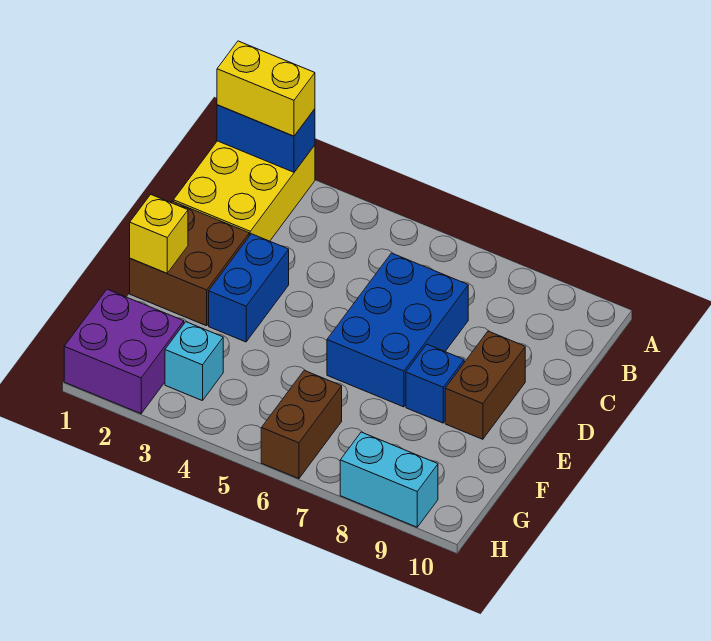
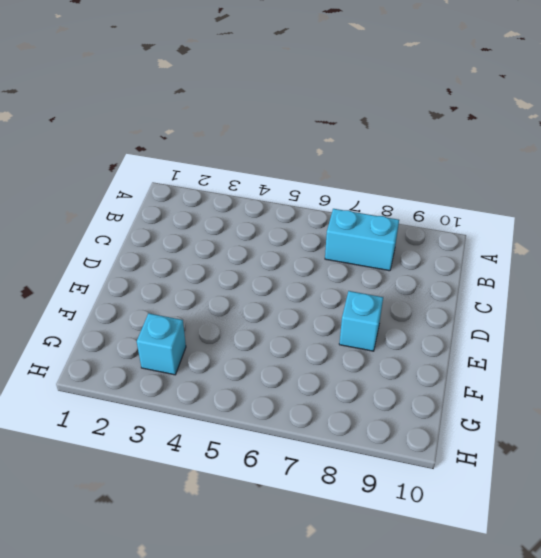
cyan 1x2 brick [325,209,399,271] -> cyan 1x2 brick moved to [340,432,438,527]
cyan 1x1 brick [339,291,383,351] -> blue 1x1 brick [406,344,464,423]
none -> yellow 2x3 brick [173,141,315,241]
none -> blue 2x3 brick [327,253,468,407]
none -> brown 2x2 brick [130,201,249,326]

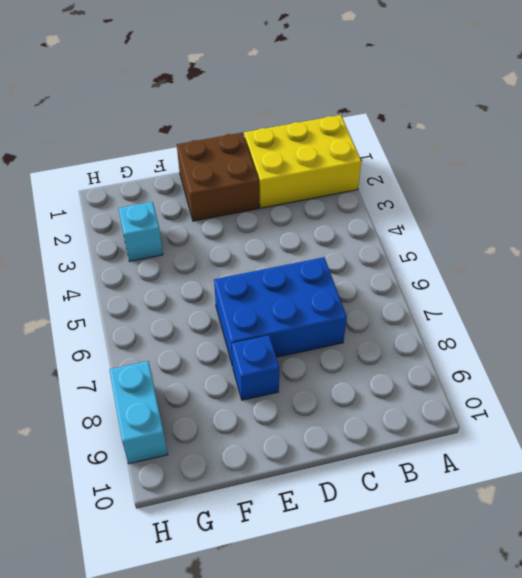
none -> blue 1x2 brick [209,234,289,342]
none -> brown 1x2 brick [445,331,525,439]
none -> purple 2x2 brick [64,289,184,414]

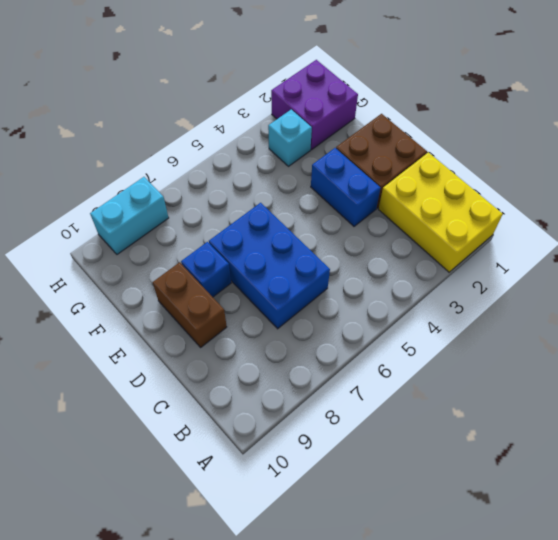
none -> brown 1x2 brick [261,370,342,479]
none -> blue 1x2 brick [217,105,315,172]
none -> yellow 1x1 brick [130,195,188,273]

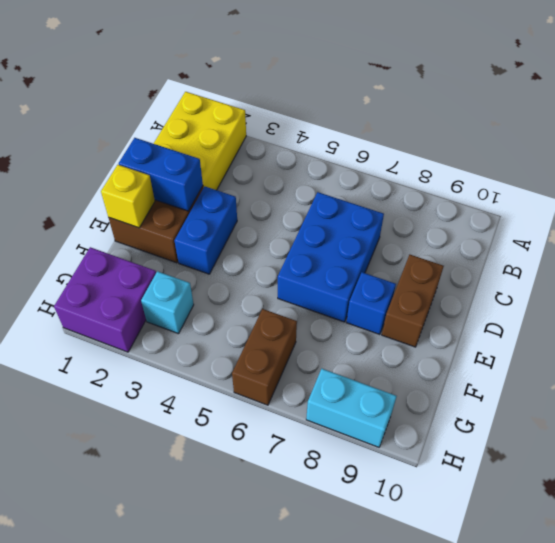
blue 1x2 brick [119,138,203,211] -> blue 1x2 brick moved to [217,105,315,172]
none -> yellow 1x2 brick [217,41,315,136]

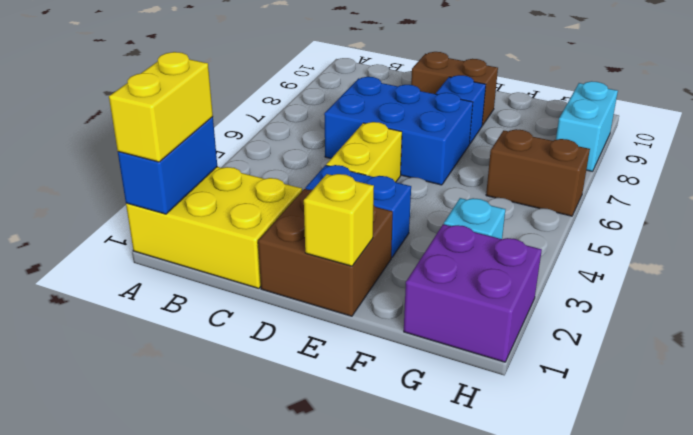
yellow 1x2 brick [326,122,402,182] -> none

